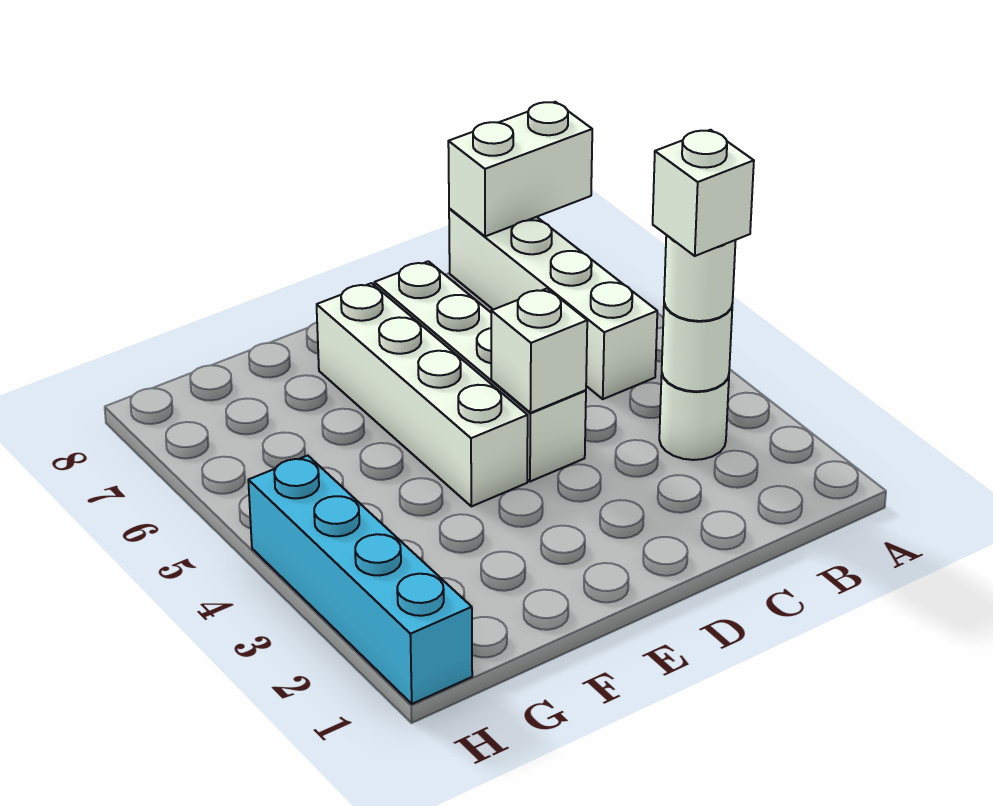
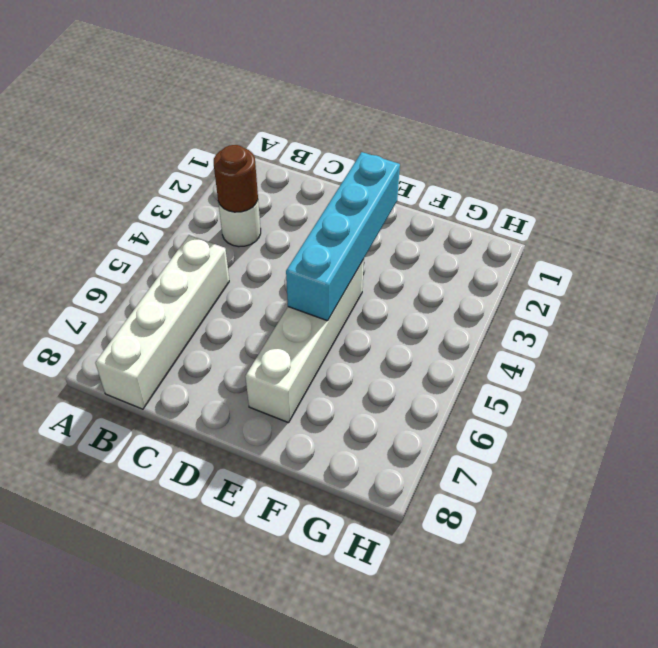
brown 1x1 round brick [214,145,258,212] -> white 1x1 round brick [662,303,733,391]
cyan 1x4 brick [286,152,400,321] -> cyan 1x4 brick moved to [248,456,472,704]
none -> white 1x4 brick [374,261,586,482]
none -> white 1x2 brick [448,102,592,236]

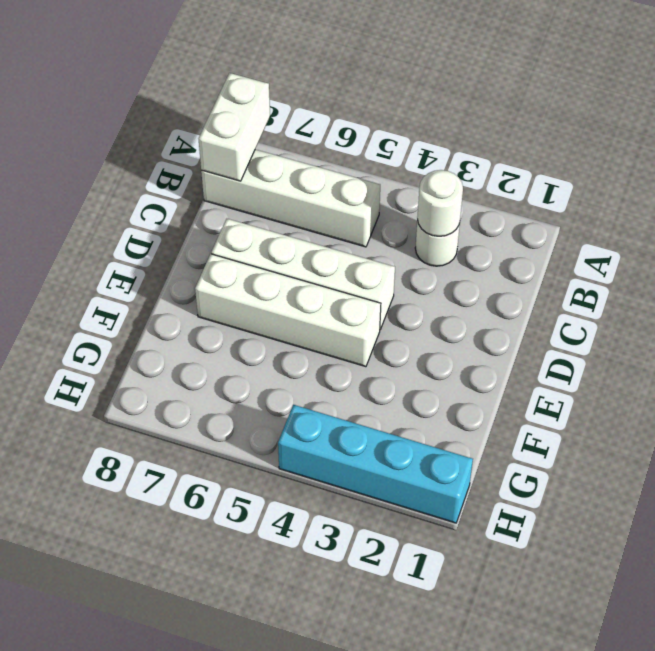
none -> white 1x1 brick [491,288,587,413]
none -> white 1x1 round brick [664,235,736,321]

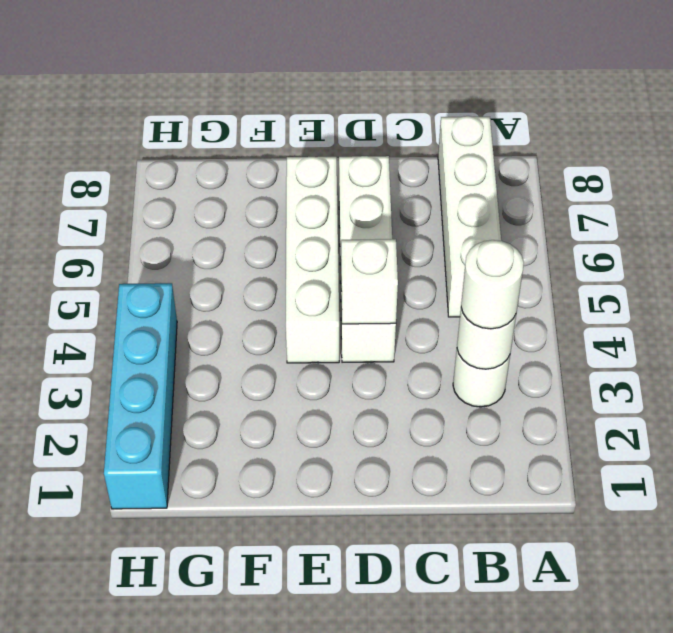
none -> white 1x2 brick [448,102,592,236]
none -> white 1x1 brick [653,130,754,256]

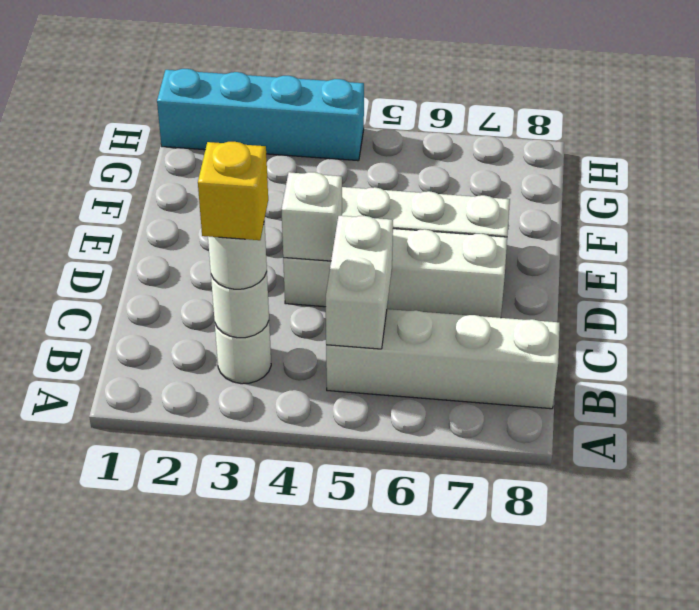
yellow 1x1 brick [198,142,268,240] -> white 1x1 brick [653,130,754,256]
white 1x2 brick [326,216,393,349] -> white 1x2 brick moved to [448,102,592,236]

